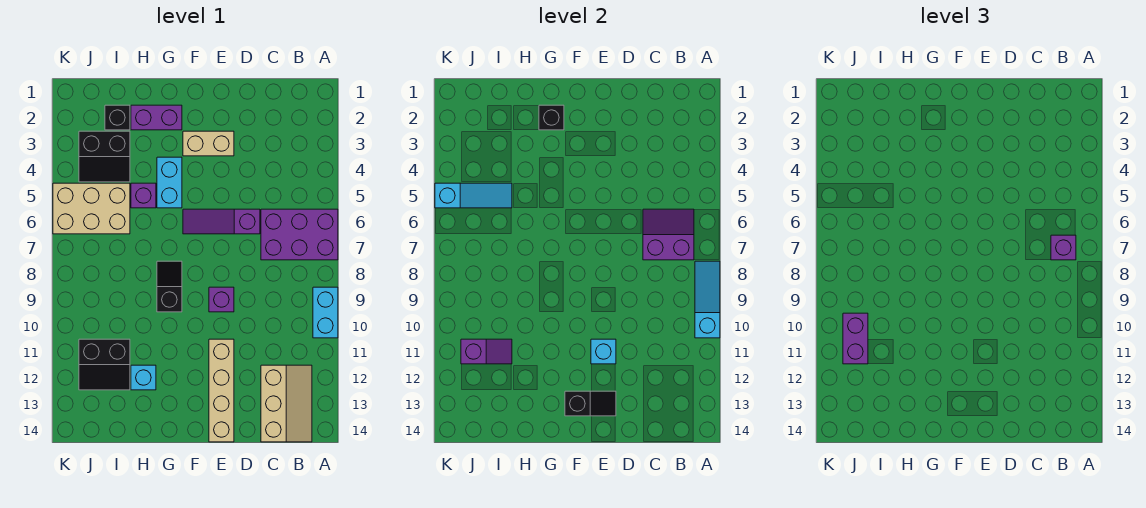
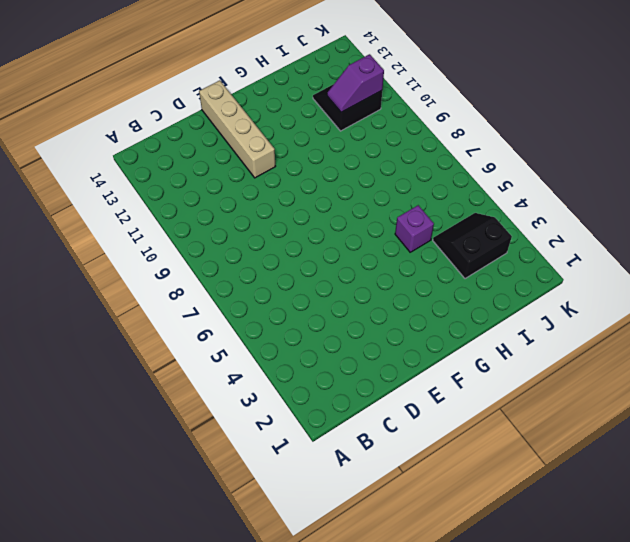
none -> purple 2x3 brick [261,209,338,260]
none -> cyan 1x2 brick [313,287,338,338]
none -> tan 2x3 slope [261,365,312,442]

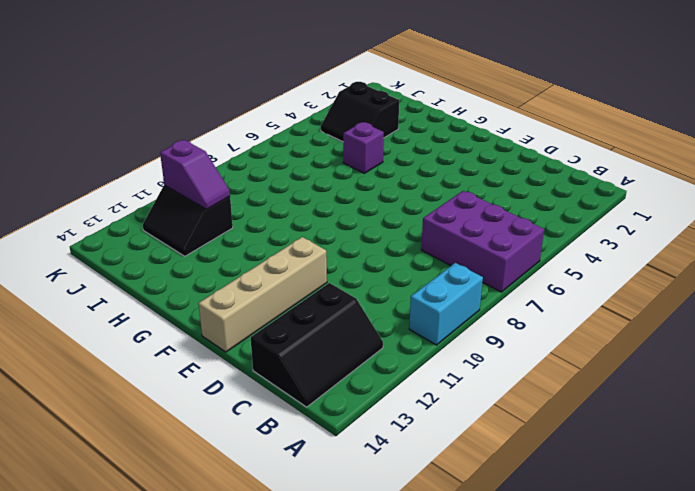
black 2x3 slope [251,283,383,407] -> tan 2x3 slope [261,365,312,442]
none -> purple 1x3 slope [183,209,260,234]
none -> tan 1x2 brick [183,131,234,156]
none -> purple 1x1 brick [209,287,234,312]

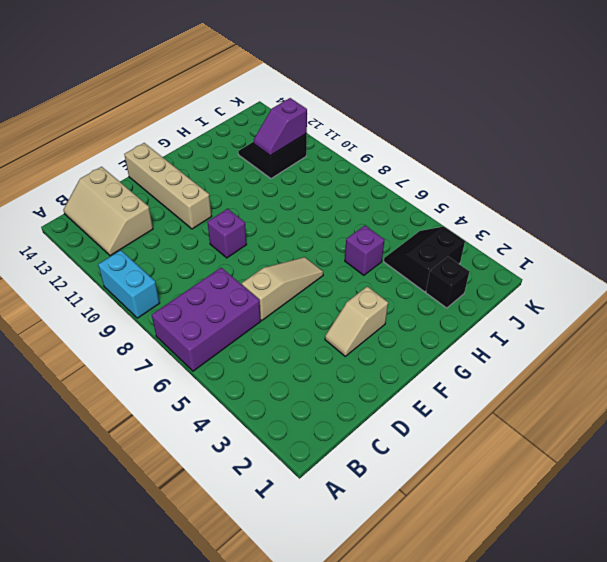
tan 1x3 slope [242,257,323,320] -> purple 1x3 slope [183,209,260,234]
tan 1x2 slope [325,286,388,356] -> tan 1x2 brick [183,131,234,156]
none -> purple 1x2 brick [131,105,182,130]
none -> cyan 1x2 brick [157,157,182,208]
none -> black 1x2 slope [157,261,182,312]

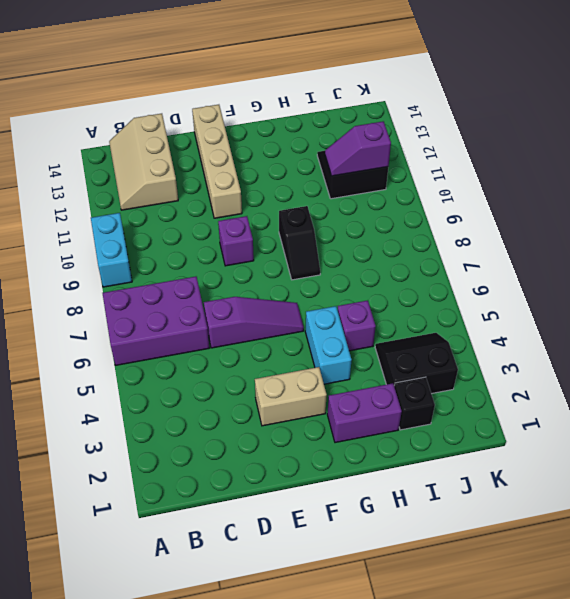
none -> cyan 1x1 brick [131,365,156,390]
none -> tan 2x3 brick [53,183,130,234]
none -> cyan 1x3 slope [695,261,720,338]

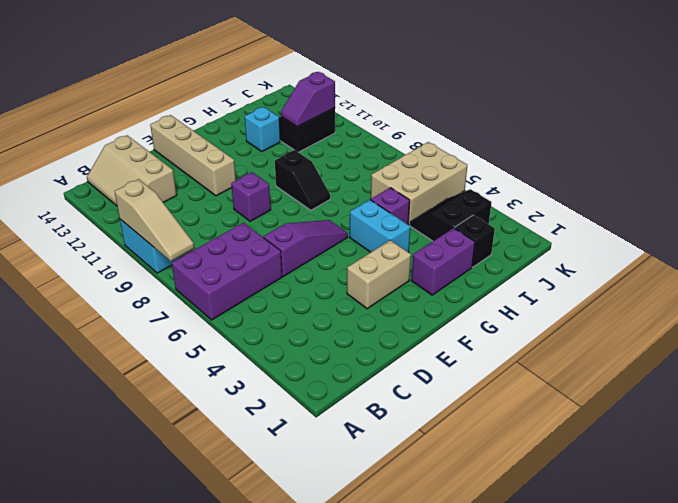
tan 1x3 slope [115,179,195,261] -> cyan 1x3 slope [695,261,720,338]
none -> purple 2x2 slope [643,209,694,260]
none -> cyan 1x1 brick [591,339,616,364]
none -> black 1x2 slope [565,391,616,416]

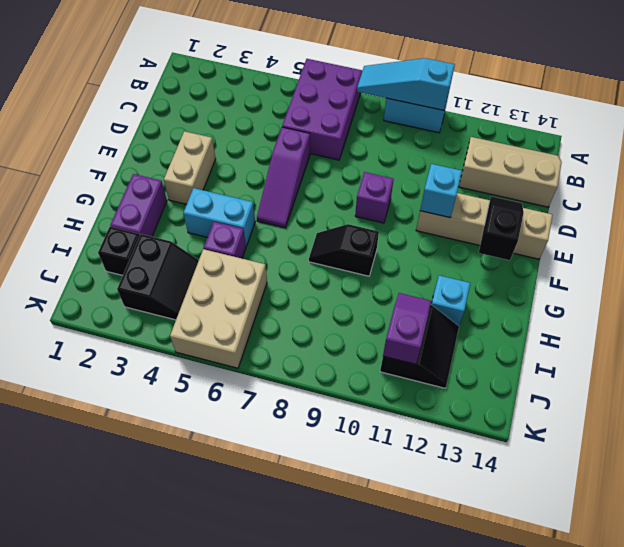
none -> purple 2x2 slope [643,209,694,260]
none -> black 1x1 brick [539,105,564,130]
none -> cyan 1x3 slope [435,183,512,208]

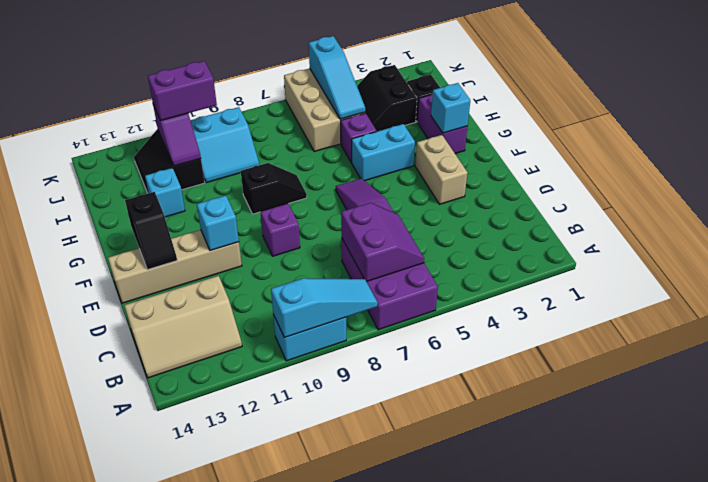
cyan 1x1 brick [431,83,470,133] -> black 1x1 brick [539,105,564,130]
cyan 2x2 slope [191,107,259,183] -> none
none -> purple 1x1 brick [1051,235,1076,260]

